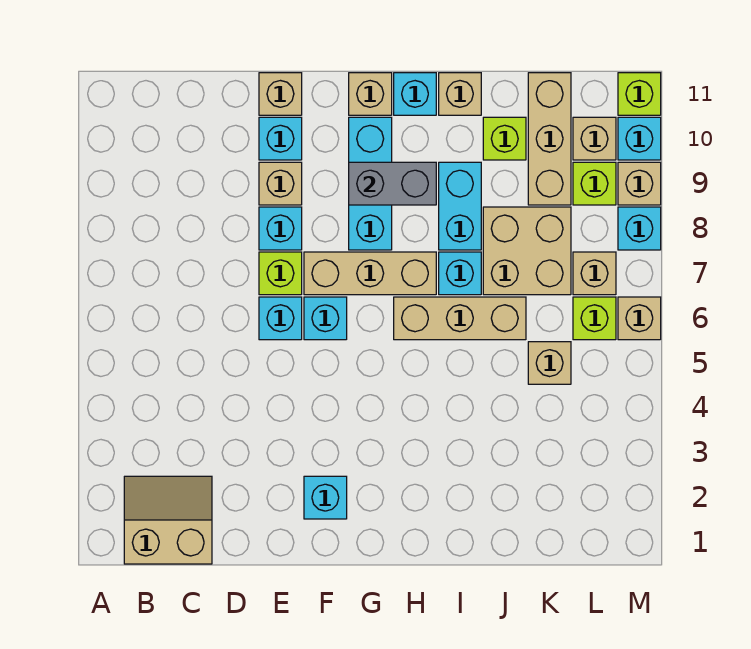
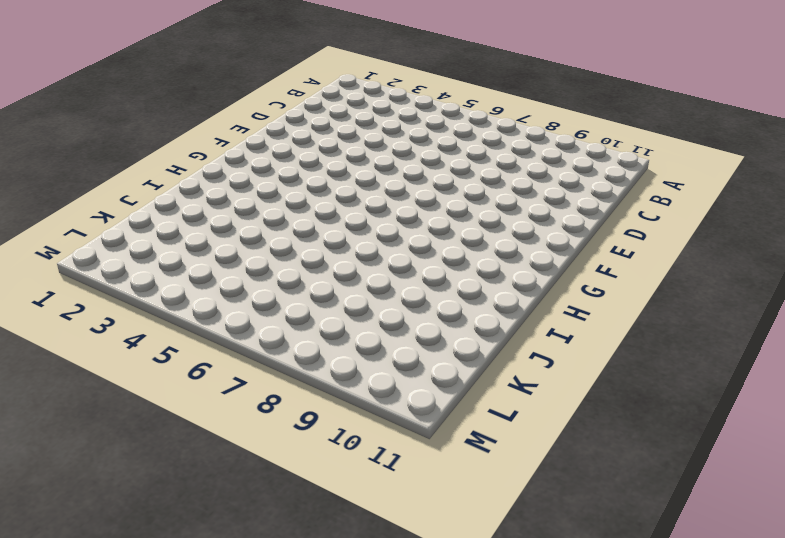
none -> tan 2x2 slope [124,476,212,564]
none -> cyan 1x1 brick [259,297,302,340]
none -> lime 1x1 brick [259,252,302,295]
none -> cyan 1x1 brick [259,207,302,250]

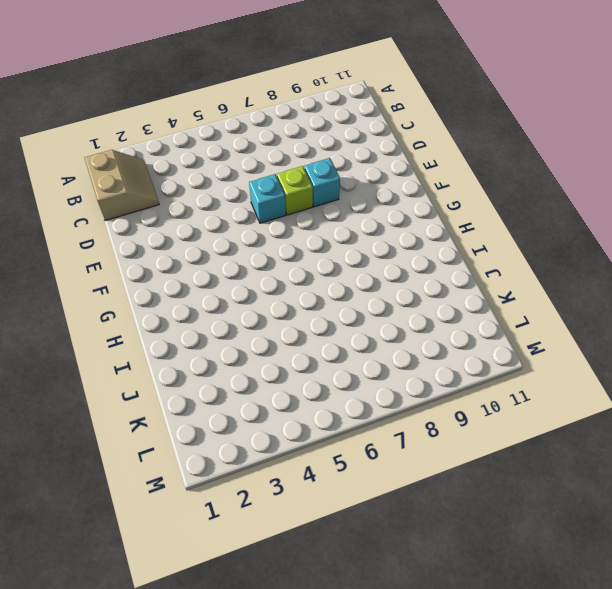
none -> tan 1x1 brick [259,162,302,205]
none -> cyan 1x1 brick [259,117,302,160]
none -> tan 1x1 brick [259,73,302,115]
none -> cyan 1x1 brick [304,476,347,519]

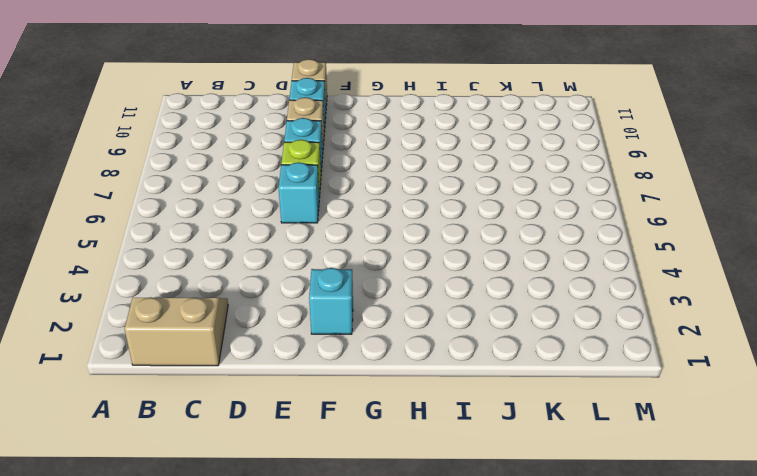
none -> cyan 1x1 brick [304,297,347,340]
none -> tan 1x3 brick [304,252,436,295]
none -> cyan 1x3 brick [349,117,392,250]
none -> tan 1x1 brick [349,73,392,115]

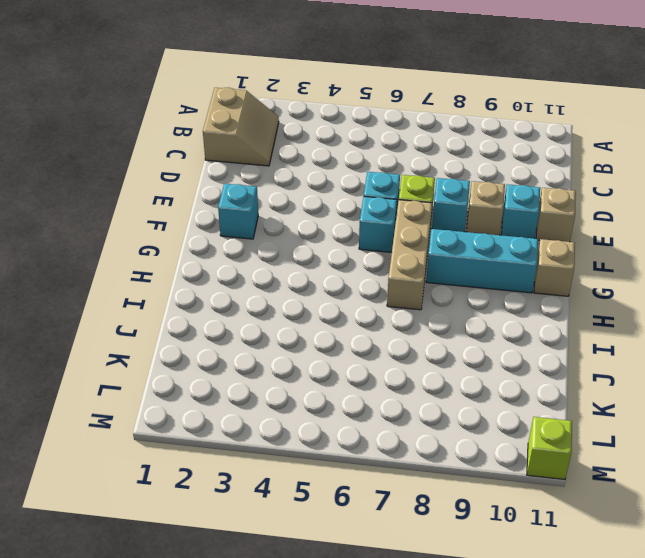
none -> tan 1x3 brick [394,297,526,340]
none -> cyan 1x1 brick [394,73,436,115]
none -> cyan 1x1 brick [439,252,481,295]
none -> cyan 1x2 brick [439,162,481,250]

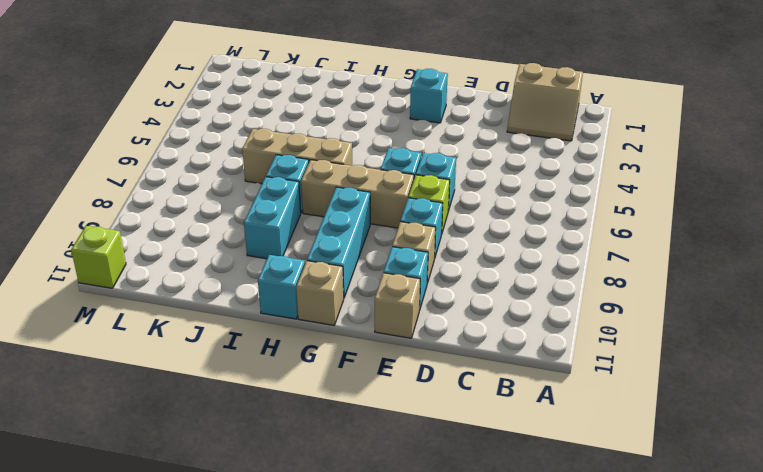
none -> tan 1x1 brick [439,73,481,115]
none -> tan 2x2 brick [483,207,571,295]
none -> lime 1x1 brick [483,117,526,160]
none -> tan 1x1 brick [528,342,571,384]

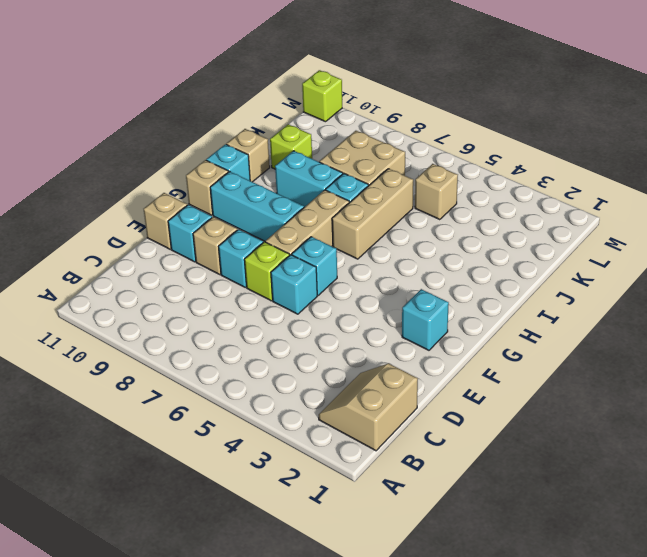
none -> tan 1x3 brick [528,73,571,205]
none -> lime 1x1 brick [573,297,616,340]
none -> tan 1x1 brick [573,252,616,295]
none -> lime 1x1 brick [573,162,616,205]

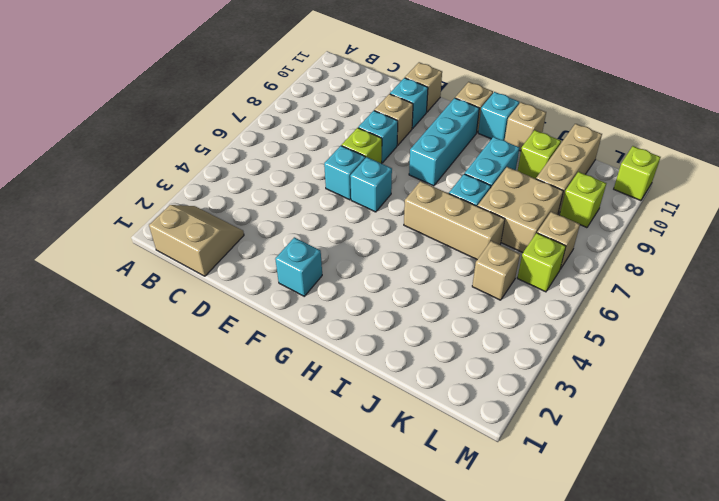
none -> tan 1x3 brick [304,252,436,295]
none -> tan 1x1 brick [573,117,616,160]
none -> tan 1x1 brick [618,297,661,340]
none -> cyan 1x1 brick [618,207,661,250]

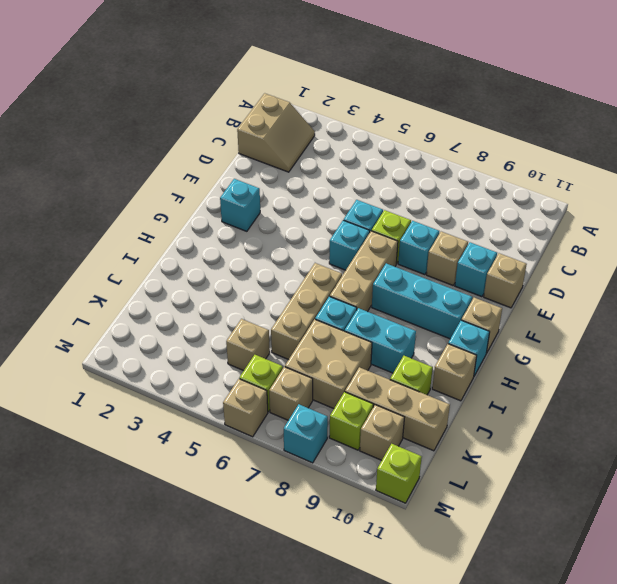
none -> tan 1x1 brick [618,162,661,205]
none -> cyan 1x1 brick [618,117,661,160]
none -> grey 1x2 brick [349,162,436,205]

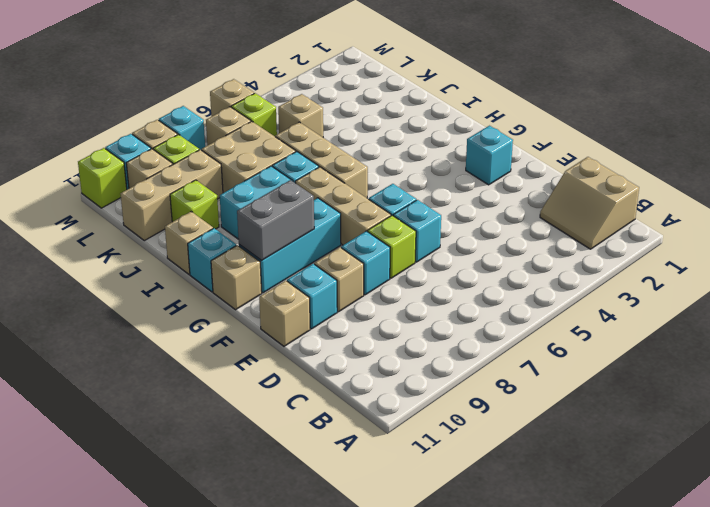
grey 1x2 brick [237,180,314,261] -> grey 1x2 brick turned to [349,162,436,205]

